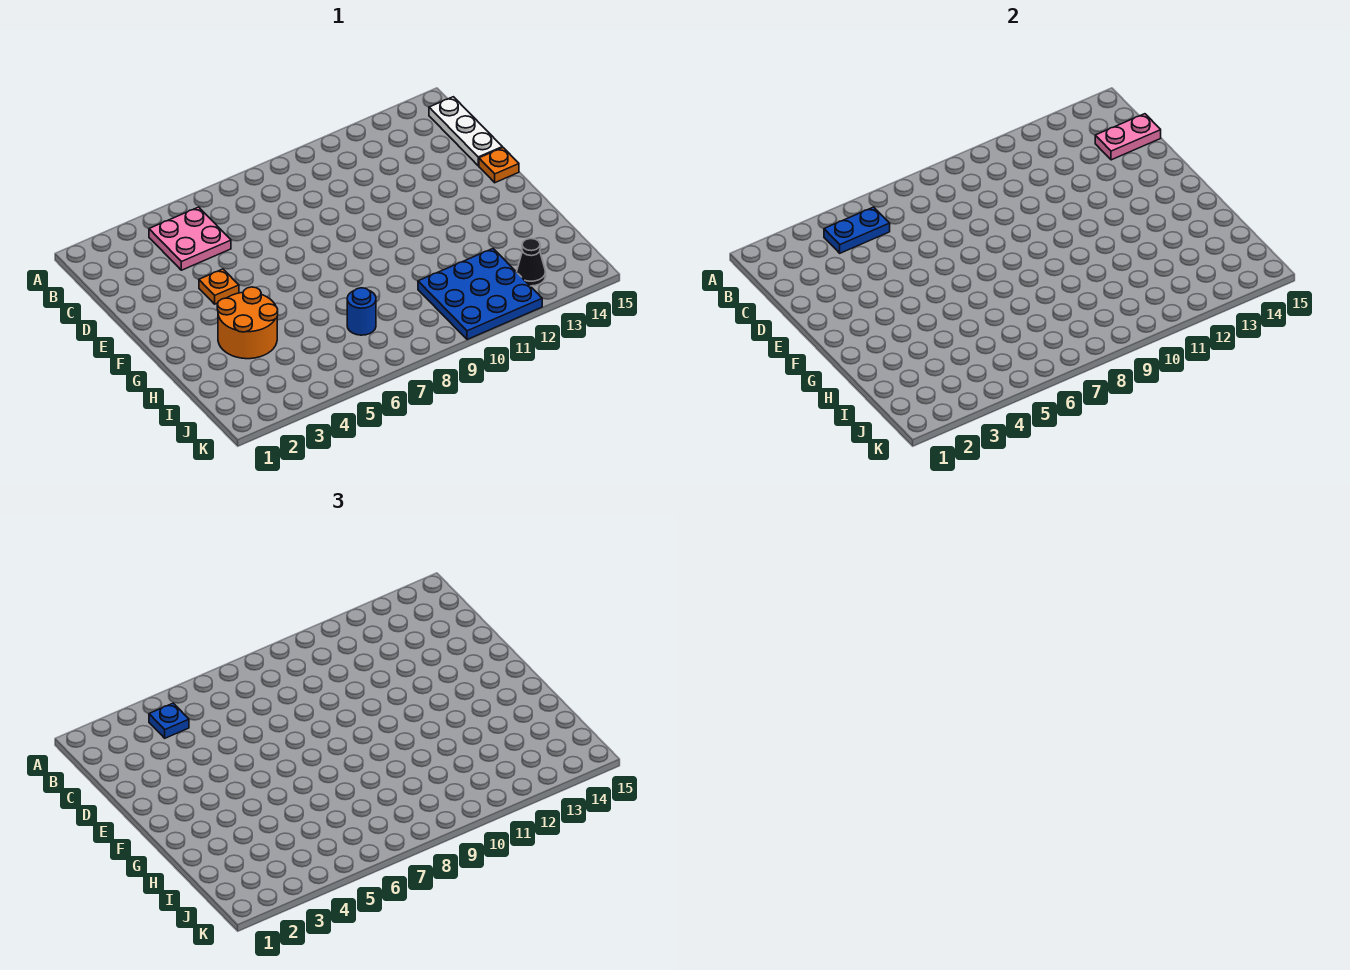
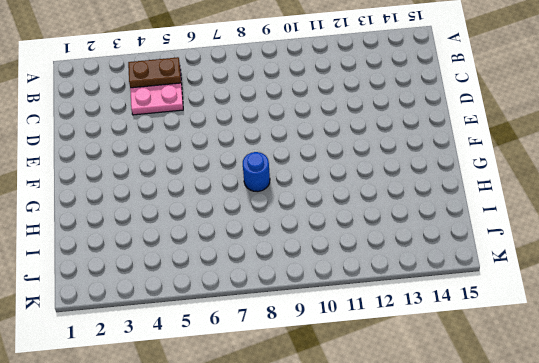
brown 1x2 plate [128,57,181,88] -> blue 1x2 plate [824,207,890,253]
blue 1x1 round brick [243,152,270,192] -> blue 1x1 round brick moved to [347,288,376,335]
none -> white 1x3 plate [429,97,502,166]
none -> orange 1x1 plate [199,269,239,304]

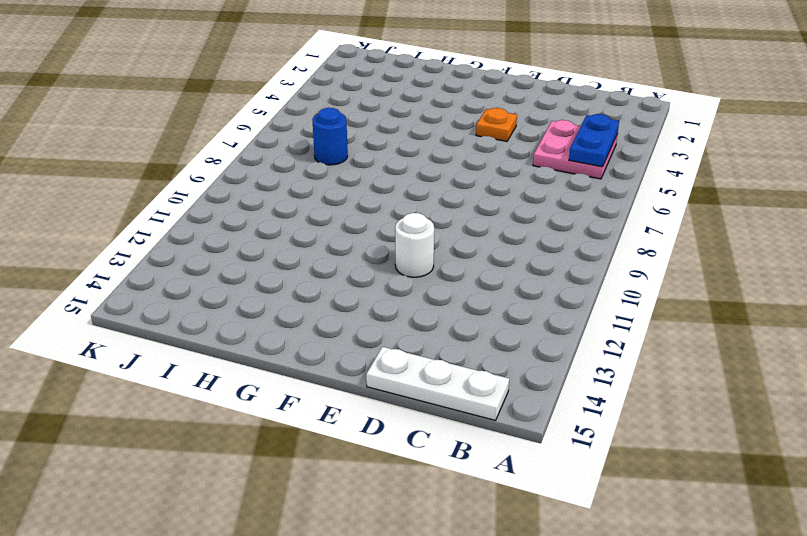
white 1x1 round brick [395,213,434,277] -> none
none -> orange 1x1 plate [479,148,519,183]
none -> orange 2x2 round brick [217,287,278,359]

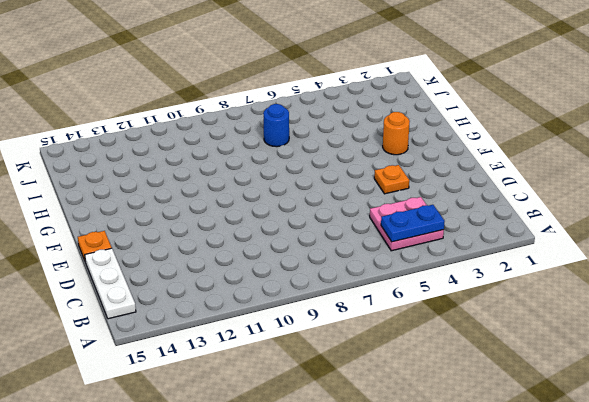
orange 1x1 round brick [383,112,410,155] -> orange 2x2 round brick [217,287,278,359]
none -> blue 3x3 plate [418,249,542,340]
none -> black 1x1 cone [517,239,546,286]

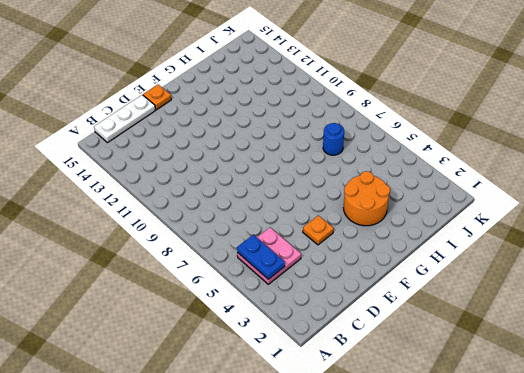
none -> blue 3x3 plate [418,249,542,340]
none -> black 1x1 cone [517,239,546,286]

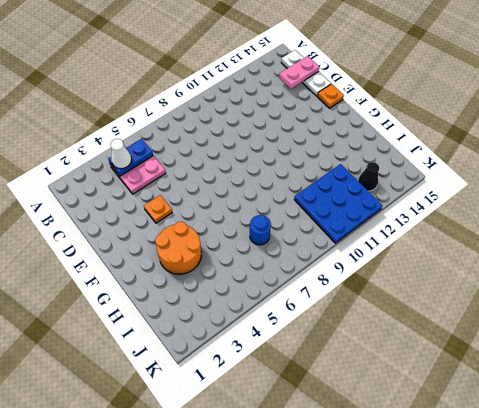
white 1x1 cone [110,139,132,169] -> blue 1x1 plate [149,703,189,738]

